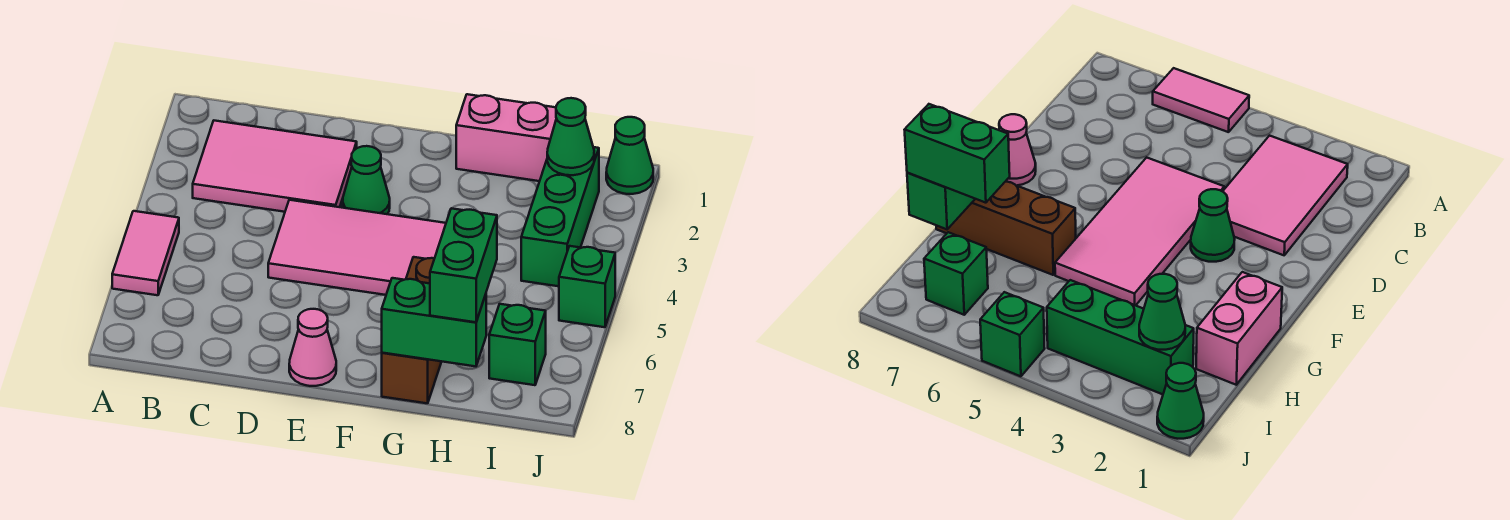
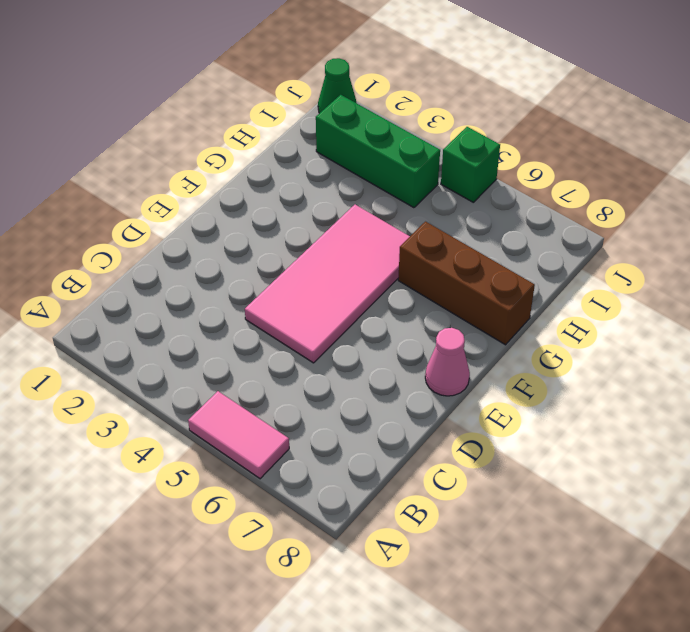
none -> pink 2x3 tile [193,121,357,212]
none -> green 1x1 cone [343,146,390,214]
none -> pink 1x2 brick [456,94,556,181]

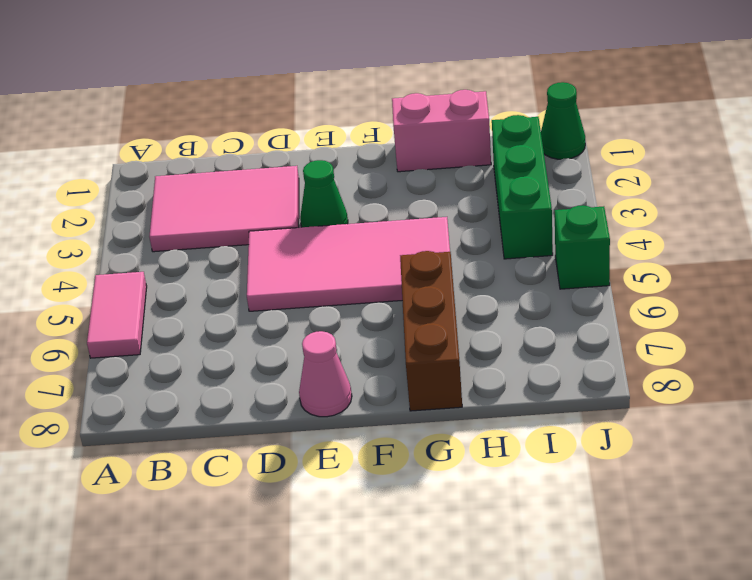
none -> green 1x1 brick [489,304,546,385]
none -> green 1x2 brick [382,278,486,366]
none -> green 1x1 cone [547,98,594,175]

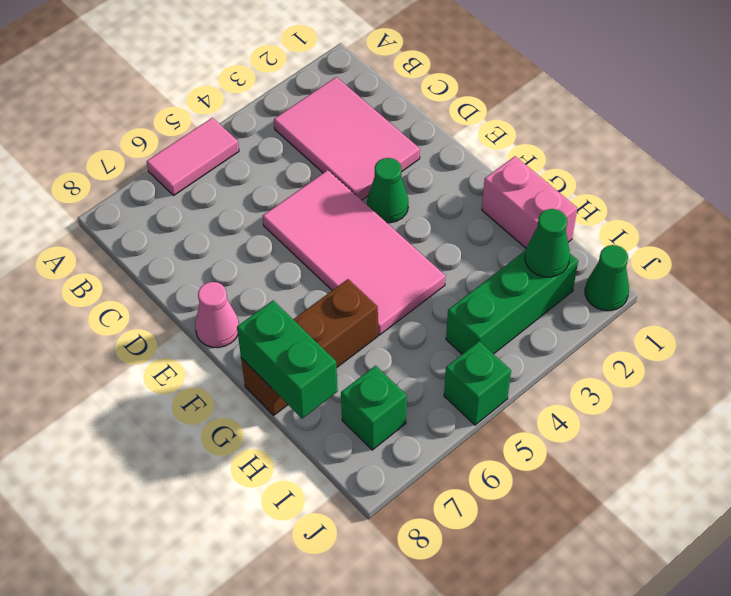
none -> green 1x2 brick [430,208,497,322]

